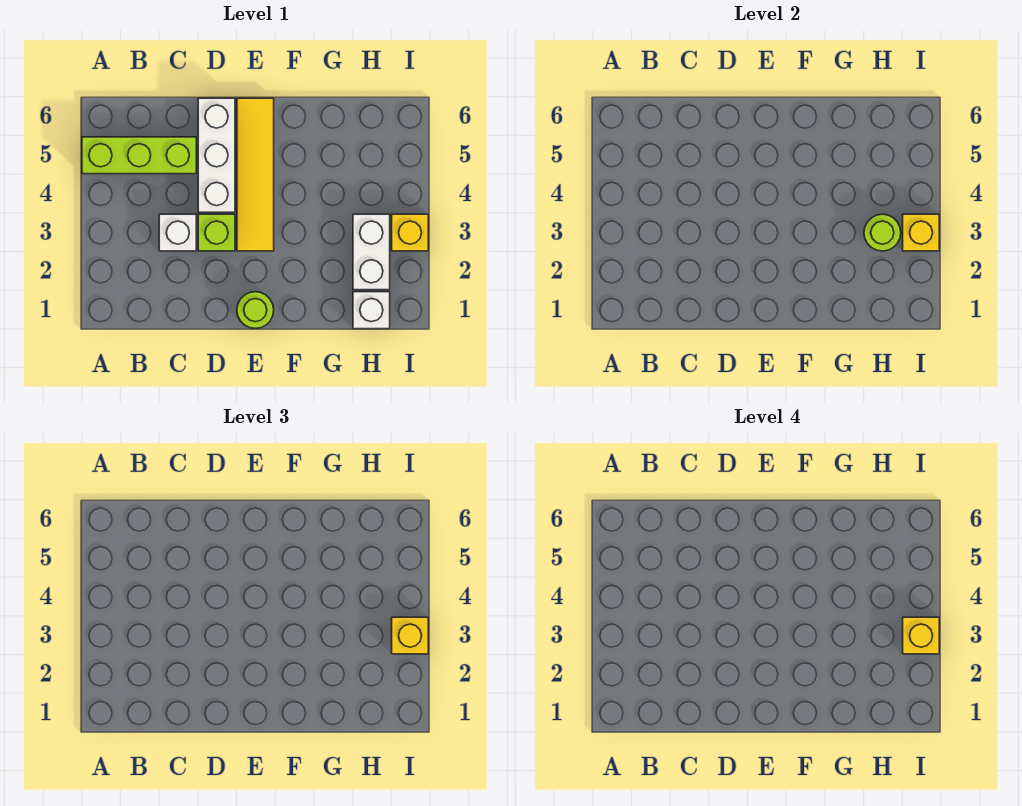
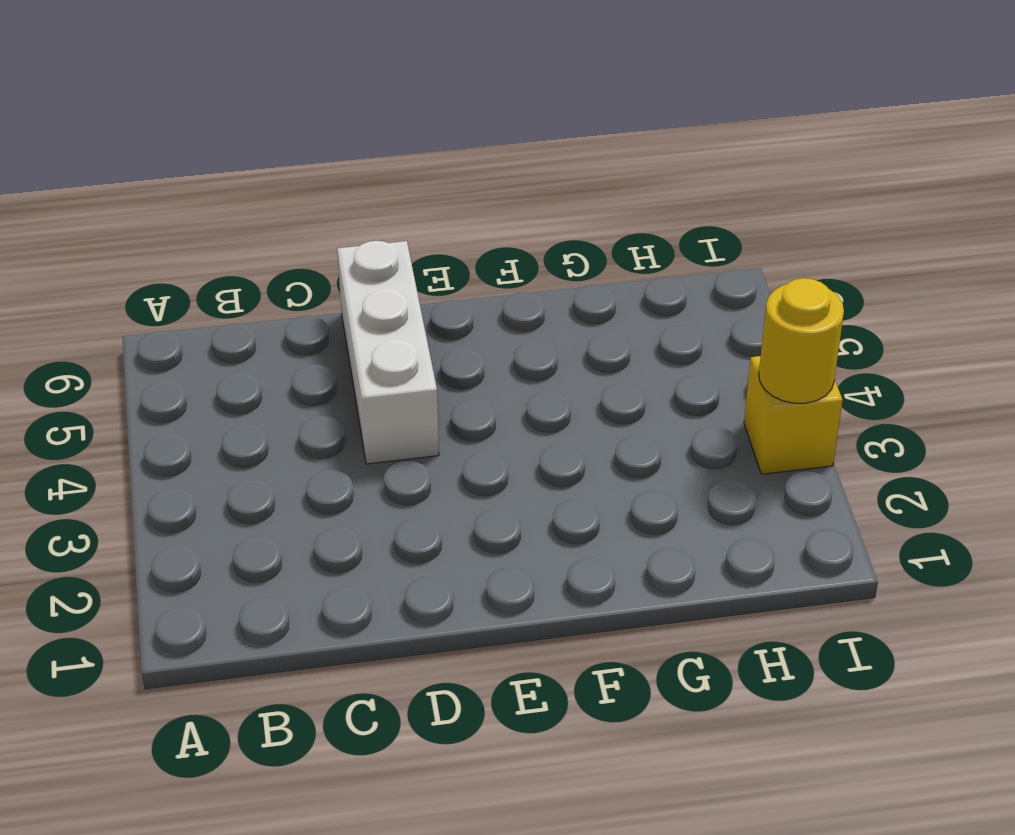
yellow 1x1 round brick [759,278,844,403] -> yellow 1x1 brick [903,214,939,251]
none -> lime 1x3 brick [82,137,196,174]
none -> white 1x1 brick [159,214,196,251]
none -> lime 1x1 brick [198,214,235,251]

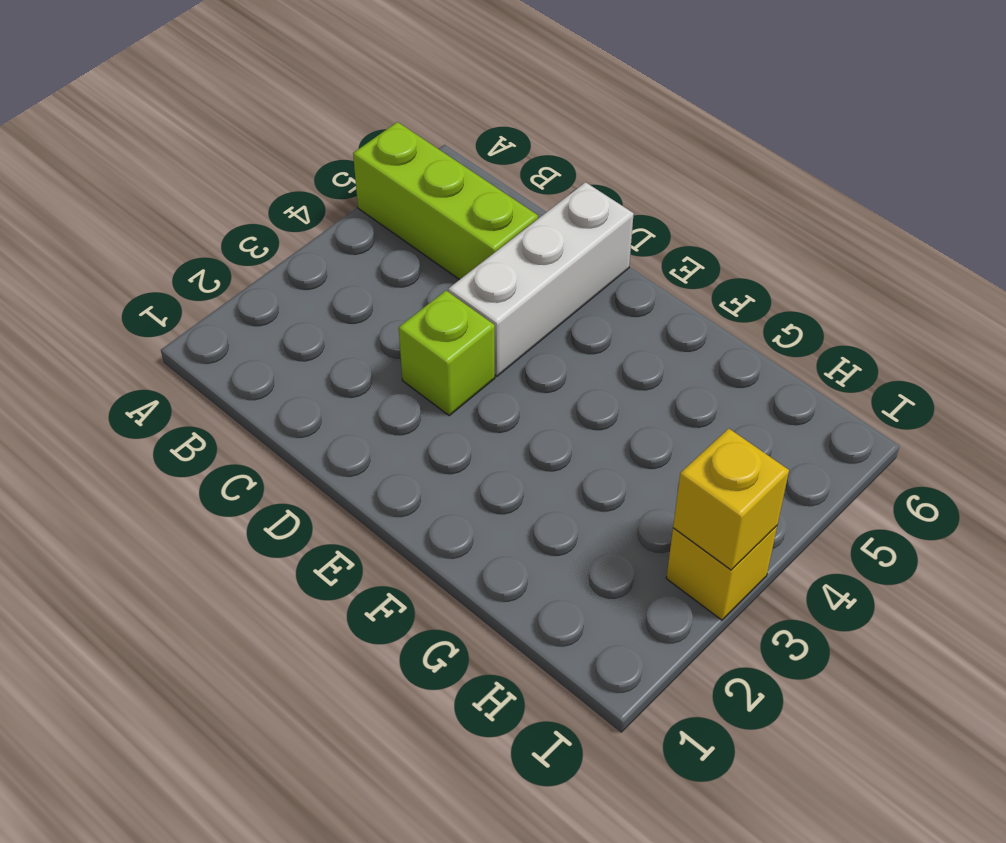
none -> white 1x1 brick [159,214,196,251]
none -> lime 1x1 round brick [237,292,274,328]
none -> yellow 1x4 tile [237,98,274,251]

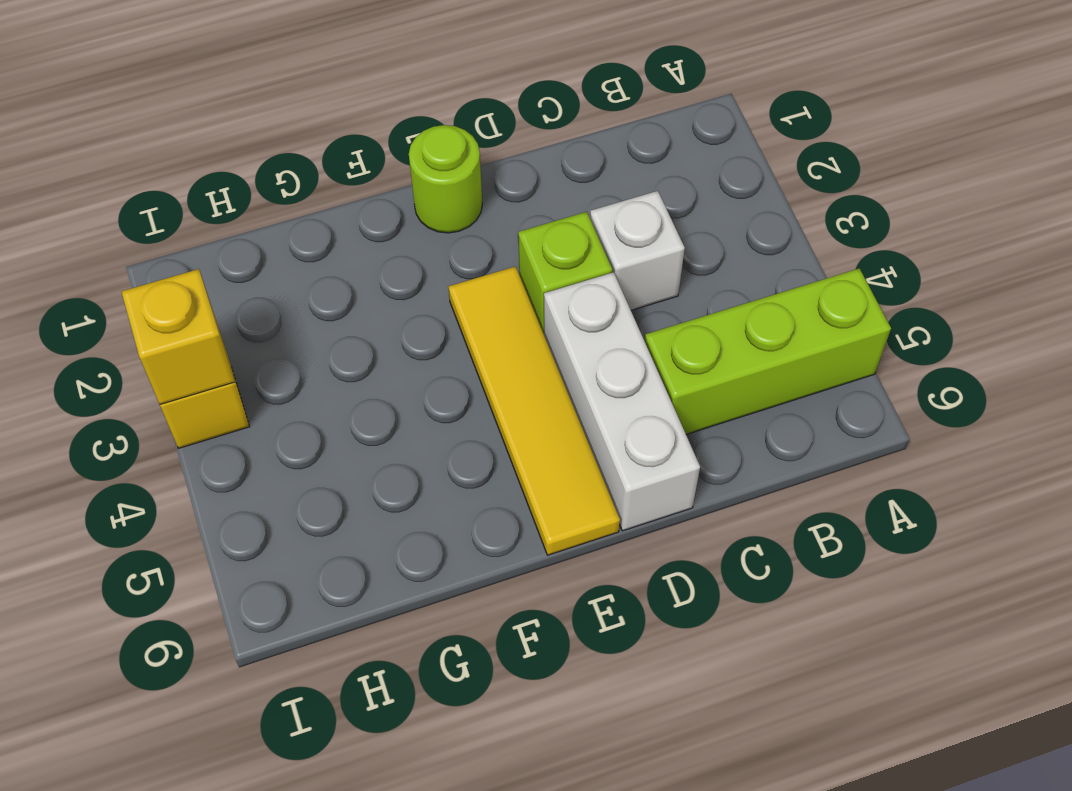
none -> white 1x1 brick [353,292,390,329]
none -> white 1x2 brick [353,214,390,290]
none -> lime 1x1 round brick [864,214,901,251]

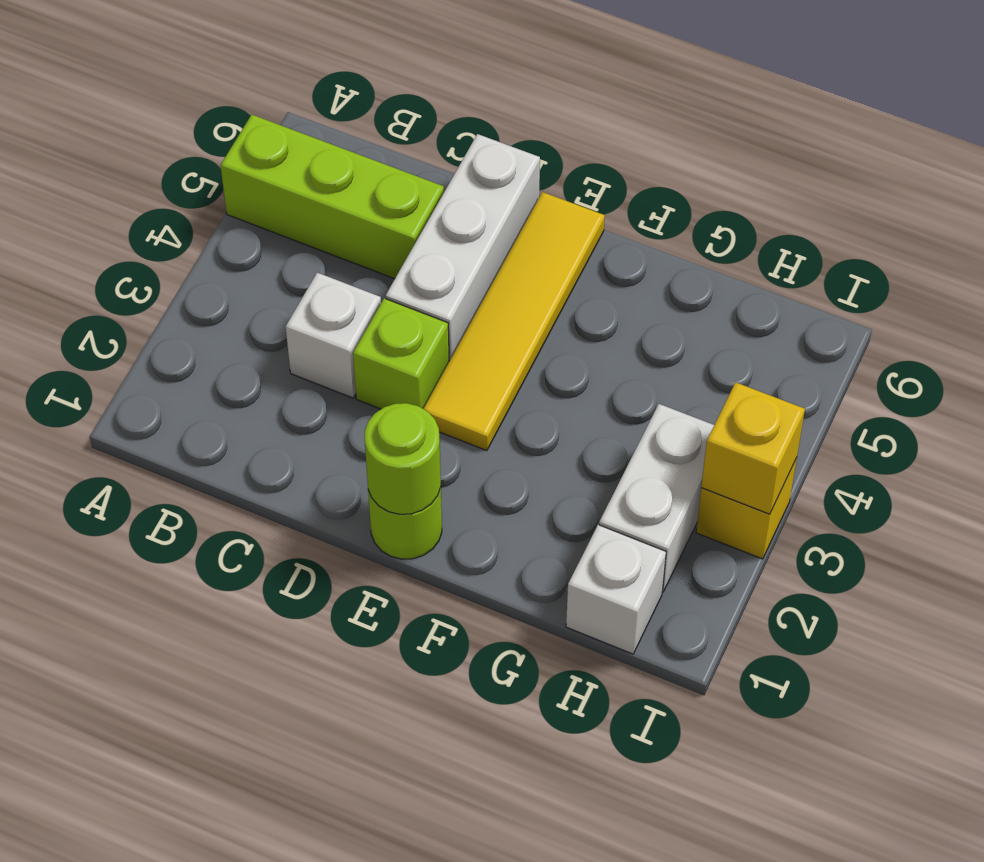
lime 1x1 round brick [365,403,441,514] -> lime 1x1 round brick moved to [864,214,901,251]
none -> yellow 1x1 brick [392,617,428,654]
none -> yellow 1x1 brick [903,617,939,654]

